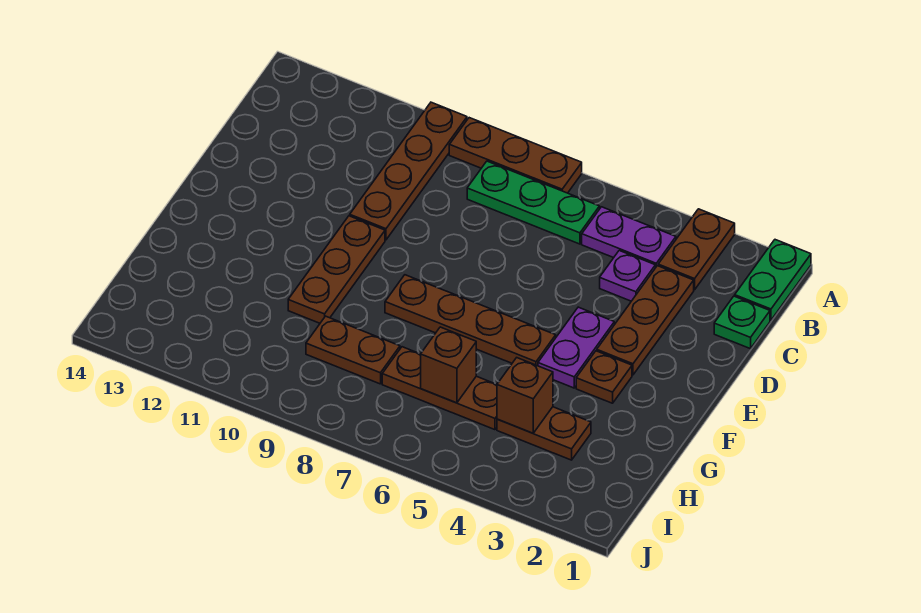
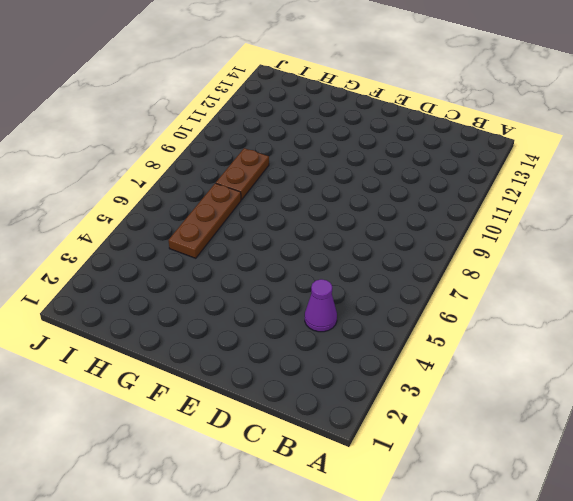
purple 1x1 cone [305,279,337,332] -> purple 1x1 plate [600,251,655,301]
none -> green 1x2 plate [735,240,811,320]
none -> brown 1x2 plate [658,209,735,290]
none -> brown 1x3 plate [449,118,582,193]

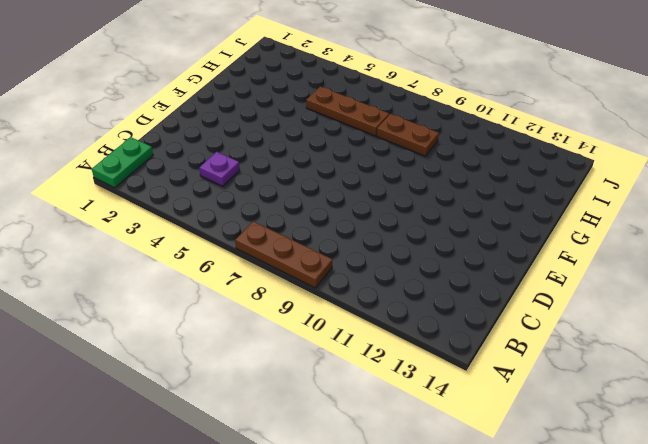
none -> brown 1x2 plate [658,209,735,290]
none -> brown 1x4 plate [350,102,467,240]
none -> purple 1x2 plate [582,207,676,268]

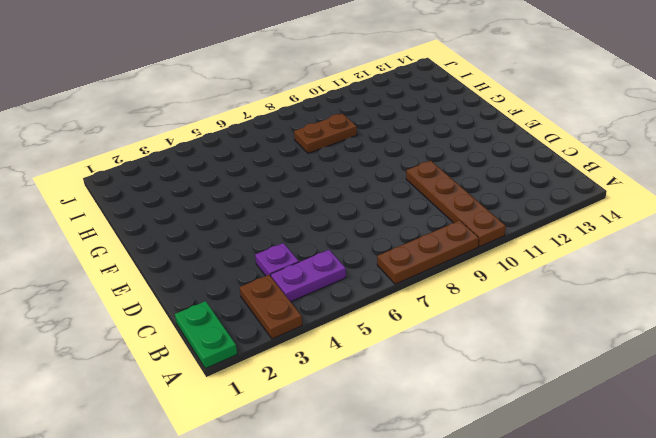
none -> green 1x3 plate [467,161,600,244]
none -> green 1x1 plate [714,296,770,349]
none -> brown 1x3 plate [597,266,694,375]

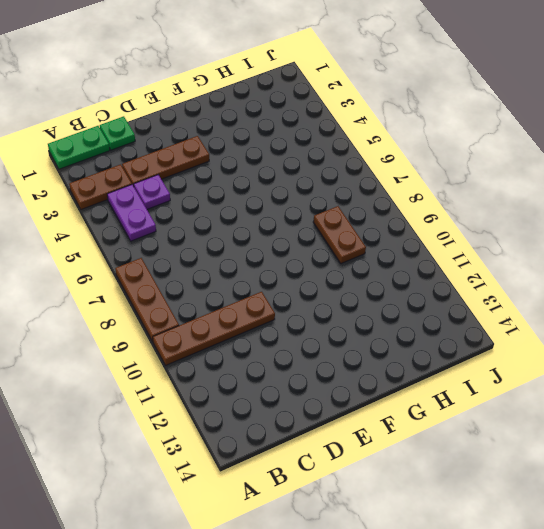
none -> green 1x3 plate [467,161,600,244]
none -> purple 1x2 plate [538,307,614,388]
none -> brown 1x3 plate [288,216,385,323]

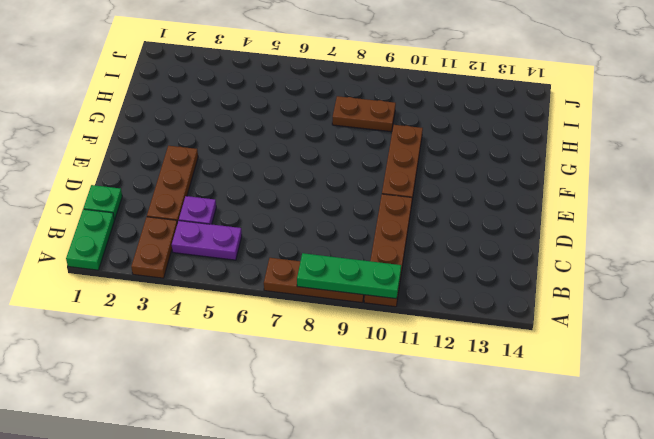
green 1x3 plate [297,253,401,299] -> green 1x3 plate moved to [467,161,600,244]
none -> purple 1x2 plate [538,307,614,388]
none -> brown 1x1 plate [576,351,632,403]
none -> brown 1x4 plate [385,275,556,366]

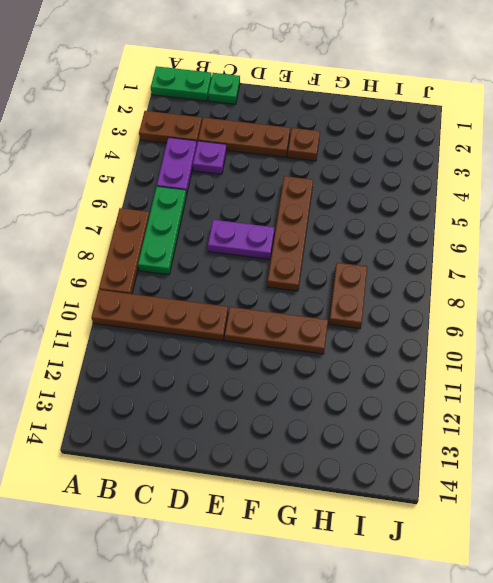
purple 1x2 plate [208,220,274,259] -> purple 1x2 plate moved to [538,307,614,388]
none -> brown 1x2 plate [497,407,591,460]
none -> brown 1x3 plate [382,347,497,430]
none -> brown 1x1 brick [497,358,553,433]

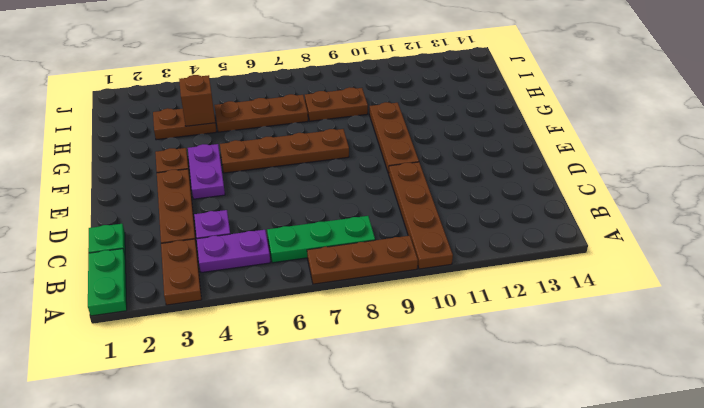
none -> brown 1x1 brick [421,327,476,403]

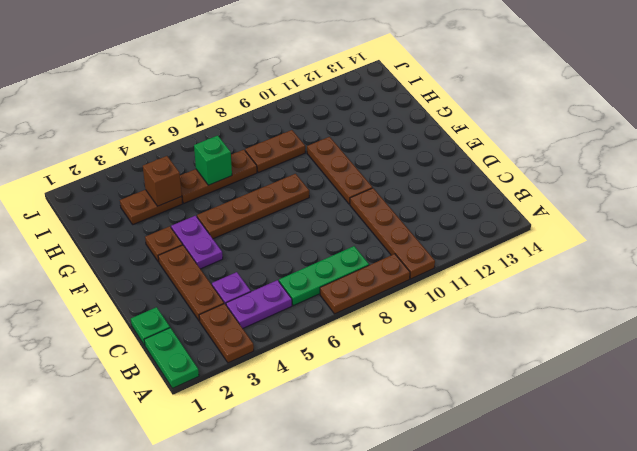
green 1x1 brick [194,136,232,185] -> brown 1x1 brick [421,327,476,403]

